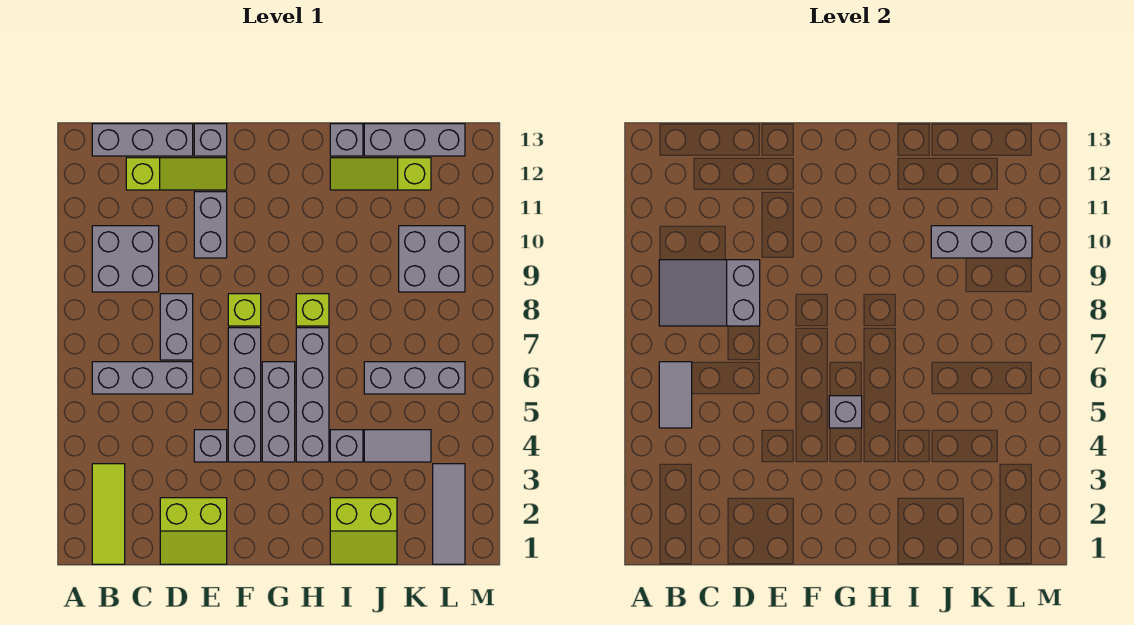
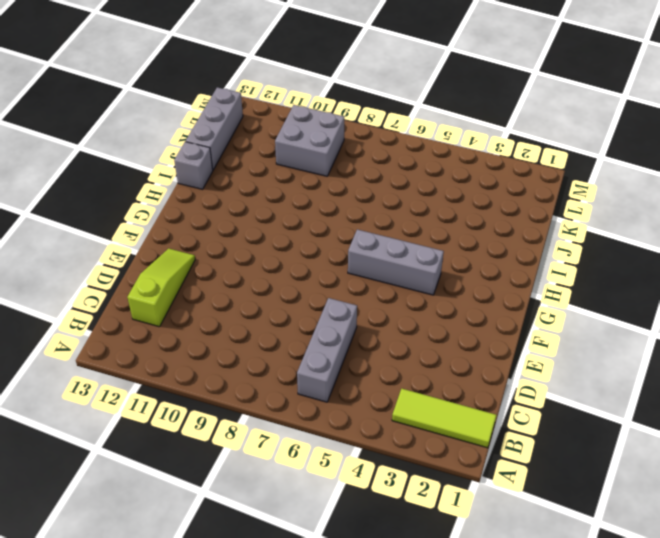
none -> grey 2x2 brick [92,226,159,292]
none -> grey 1x3 brick [92,124,193,156]
none -> lime 2x2 slope [160,498,227,564]

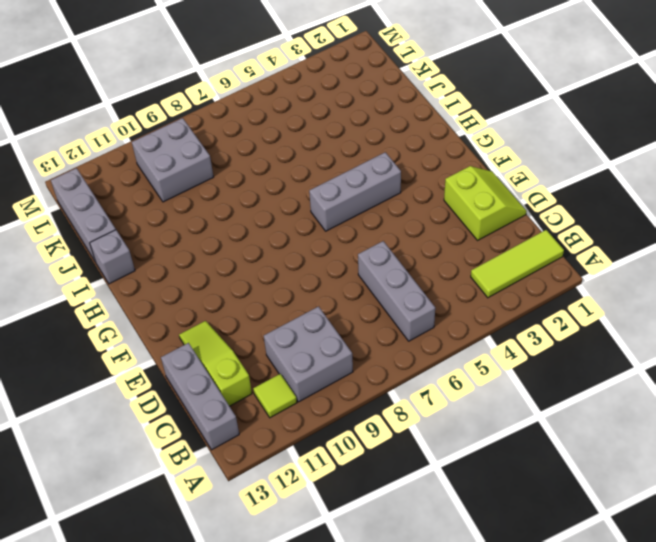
lime 1x1 tile [253,374,297,418] -> none
none -> grey 1x2 brick [160,294,193,360]
none -> grey 1x1 brick [194,430,227,462]
none -> grey 1x2 brick [194,192,227,258]

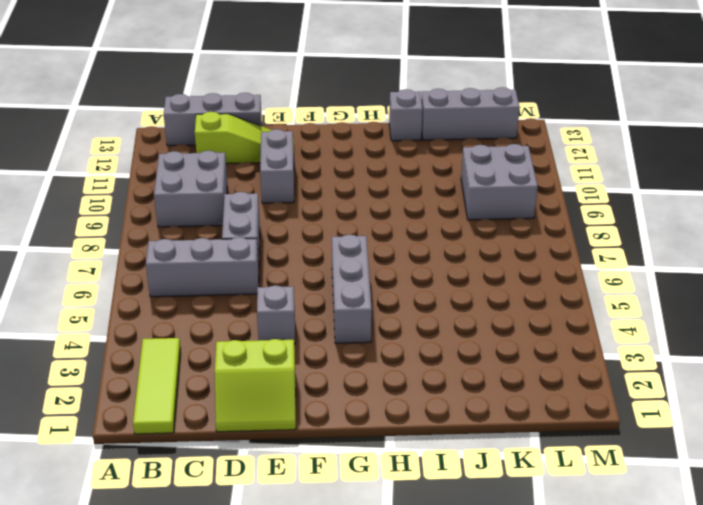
none -> grey 1x1 brick [194,124,227,156]
none -> grey 1x4 brick [228,328,261,462]
none -> lime 1x1 brick [228,294,261,326]

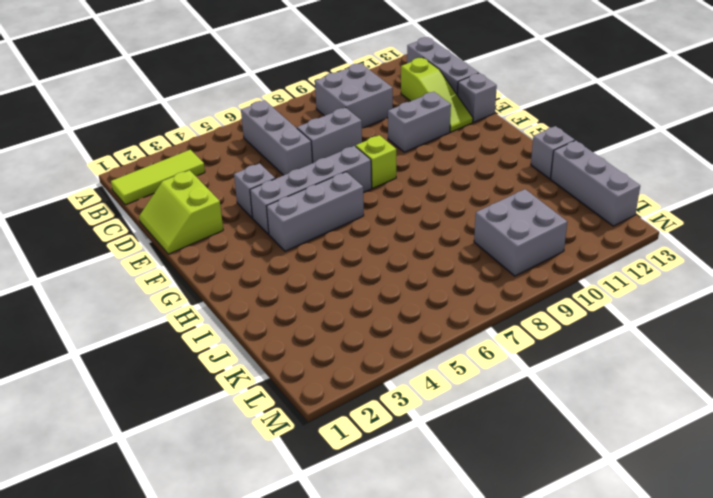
none -> grey 1x4 brick [296,328,329,462]
none -> lime 1x1 brick [296,294,329,326]
none -> lime 2x2 slope [330,498,397,564]

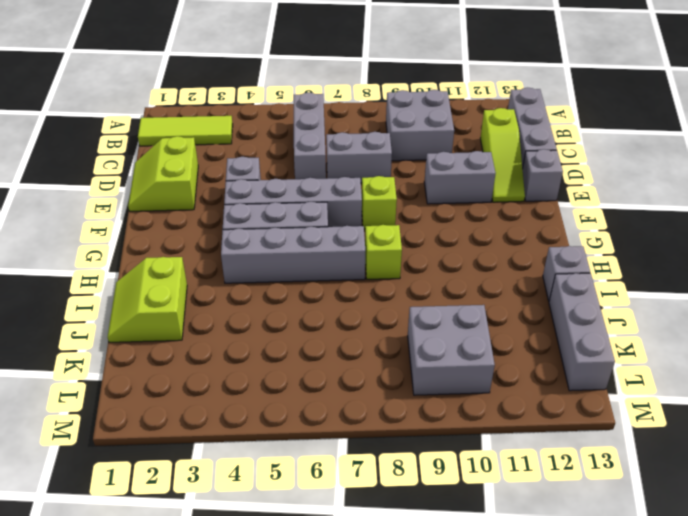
none -> grey 1x1 brick [330,430,363,462]
none -> lime 1x3 slope [330,158,431,190]
none -> grey 1x2 tile [364,430,431,462]

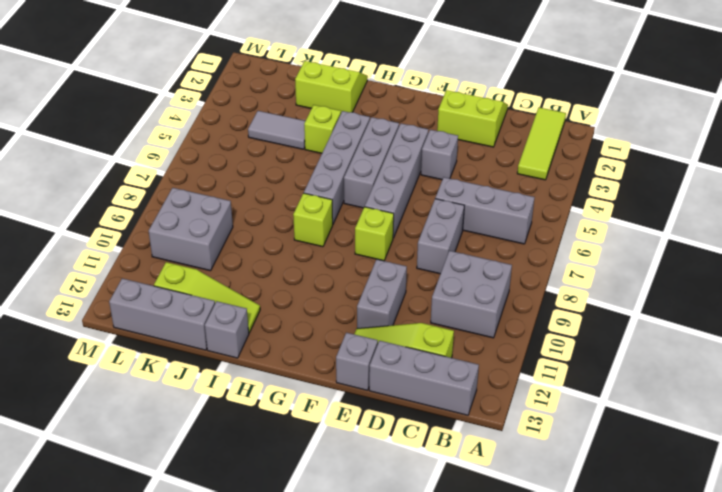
lime 1x1 brick [304,105,341,153] -> grey 1x1 brick [330,430,363,462]
none -> grey 1x3 brick [364,362,465,394]
none -> grey 1x3 tile [433,464,465,564]
none -> grey 1x2 tile [659,362,692,428]

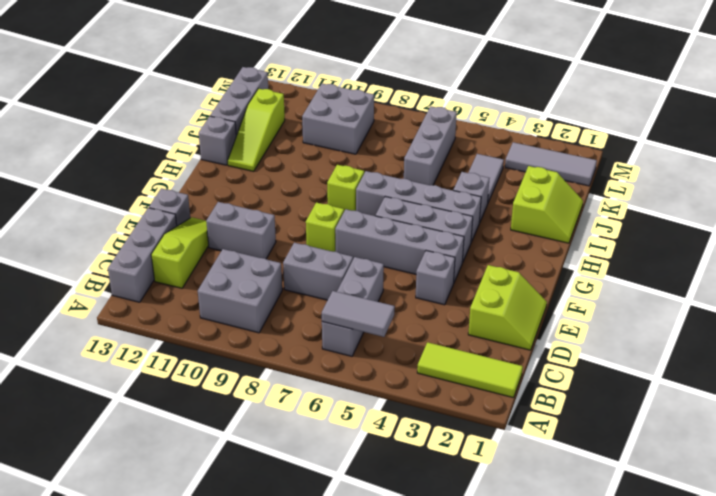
none -> grey 2x3 slope [659,260,760,326]
none -> grey 1x1 brick [829,396,862,428]
none -> grey 1x3 brick [931,226,1032,258]

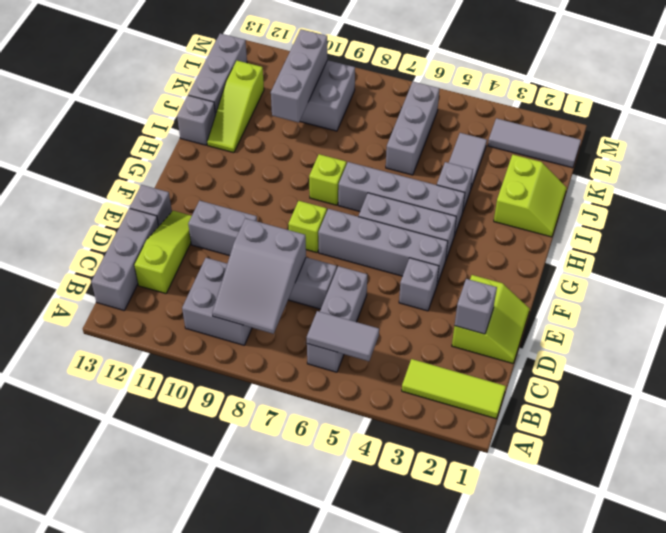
grey 1x1 brick [455,279,497,334] -> grey 1x1 brick moved to [829,396,862,428]

